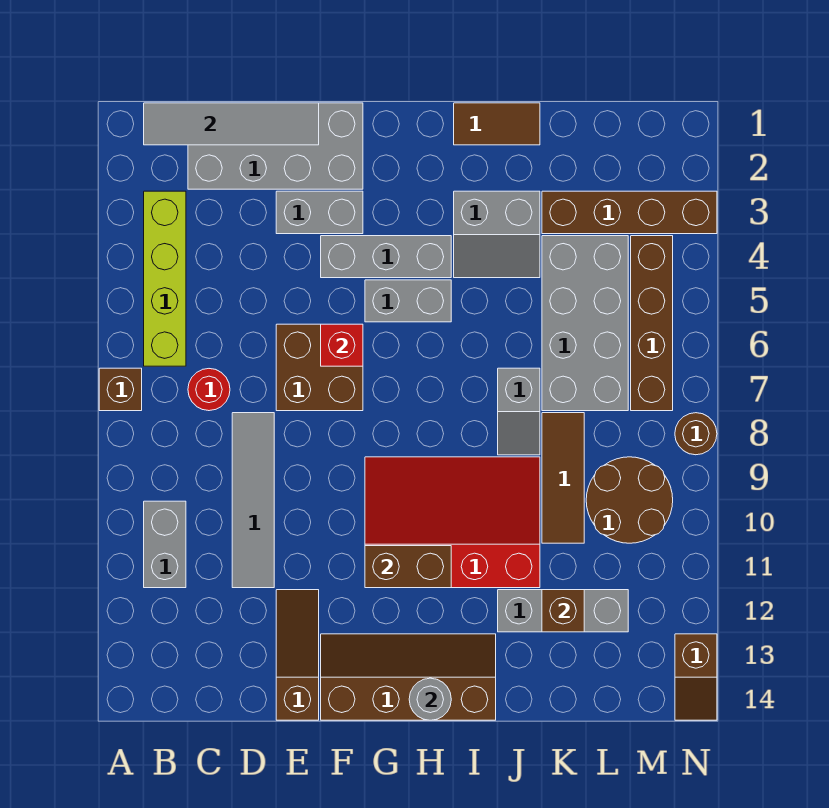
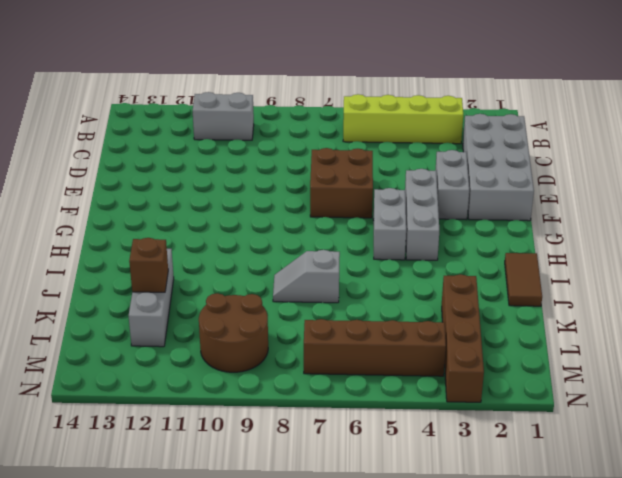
none -> brown 1x1 brick [99,368,142,411]
none -> red 1x1 round brick [188,369,230,411]
none -> grey 1x4 tile [232,413,274,588]

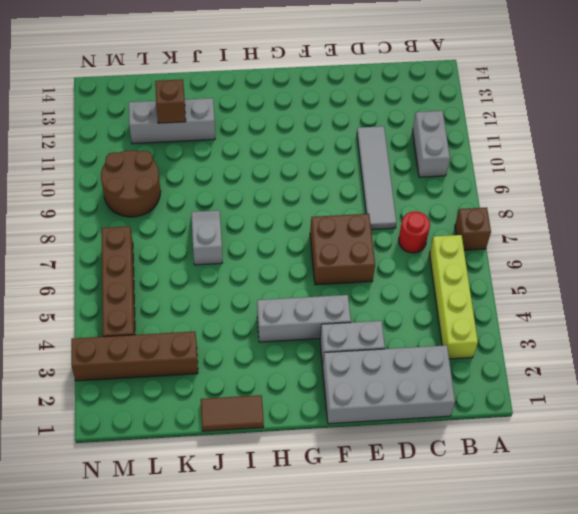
none -> brown 1x3 slope [276,590,319,720]
none -> brown 2x4 slope [321,634,496,720]
none -> grey 1x2 brick [365,280,451,322]

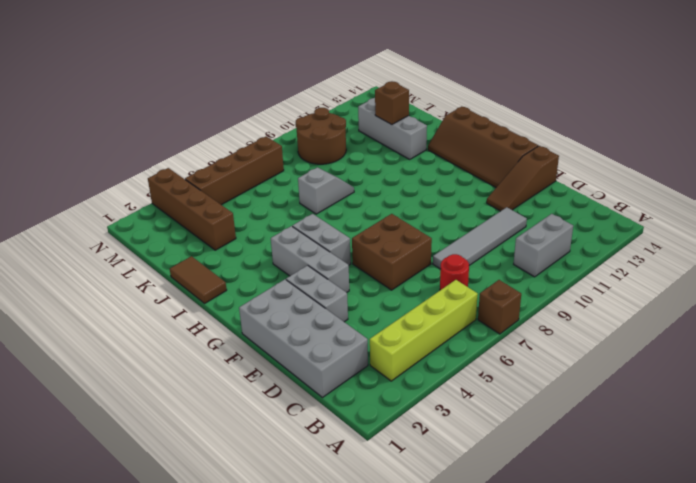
none -> red 3x4 slope [365,457,540,588]
none -> grey 2x2 slope [454,191,540,278]
none -> grey 2x4 brick [542,236,628,411]

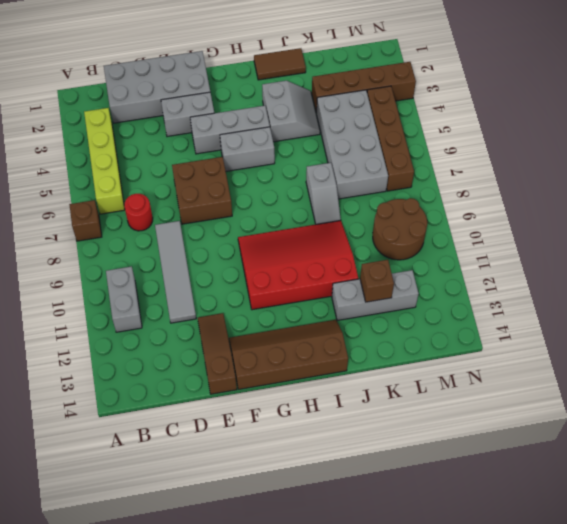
grey 2x2 slope [262,81,320,142] -> grey 2x2 slope turned to [454,191,540,278]
none -> brown 1x3 tile [542,413,584,543]
none -> brown 1x1 round brick [675,413,717,455]
none -> brown 1x2 slope [675,634,717,720]

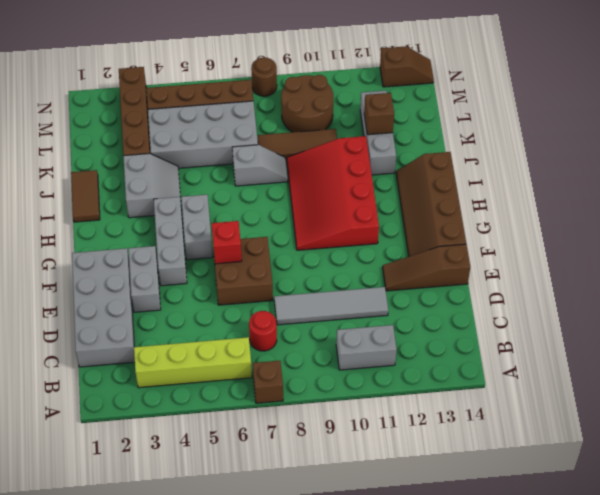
none -> grey 1x4 tile [144,103,319,145]
none -> brown 1x2 brick [365,546,451,588]
none -> grey 1x1 round brick [409,678,451,720]

